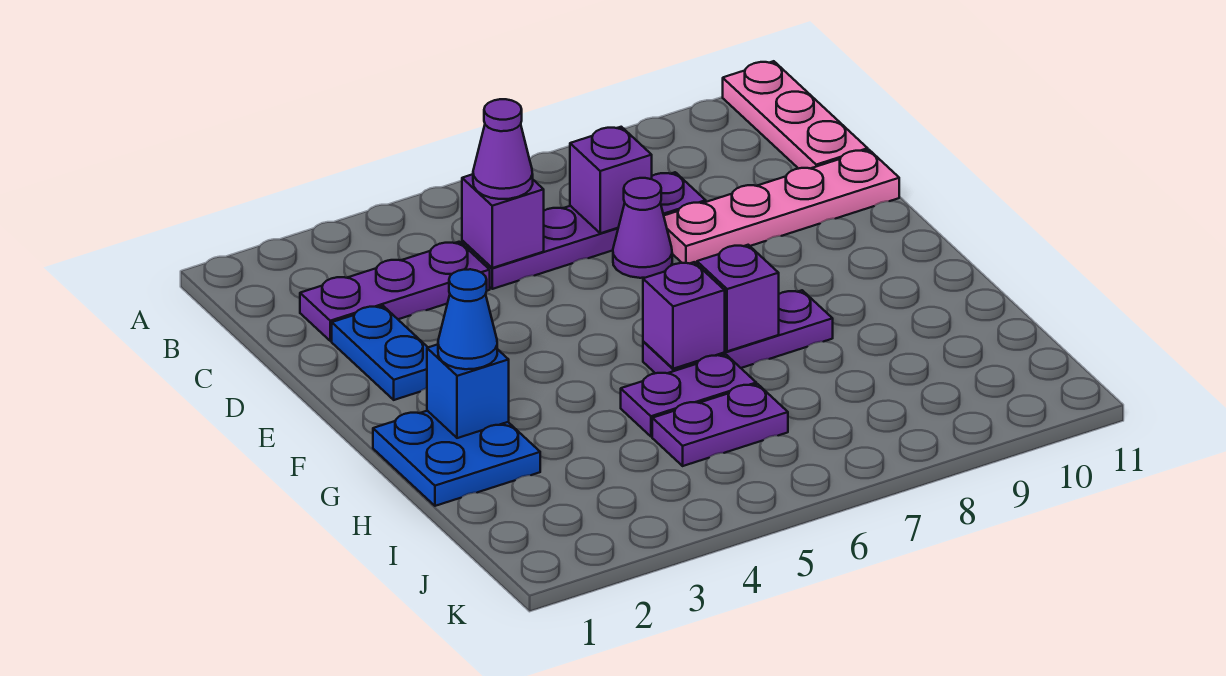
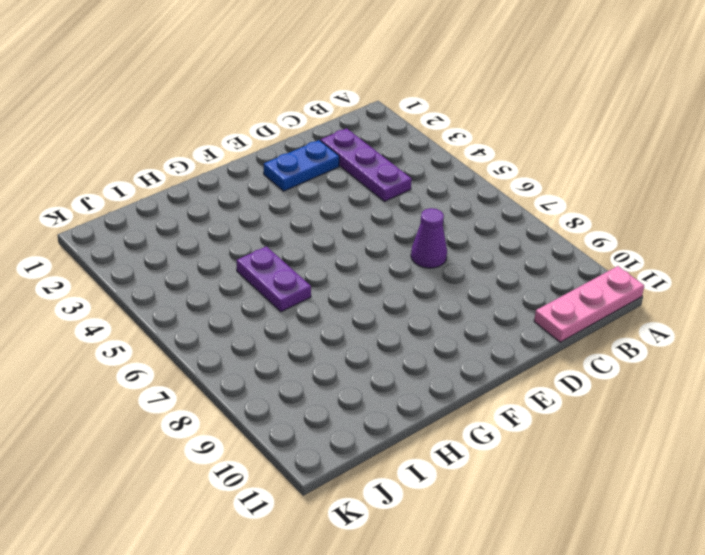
none -> purple 1x4 plate [462,172,706,289]
none -> pink 1x4 plate [664,150,899,264]
none -> blue 2x2 plate [373,411,540,506]

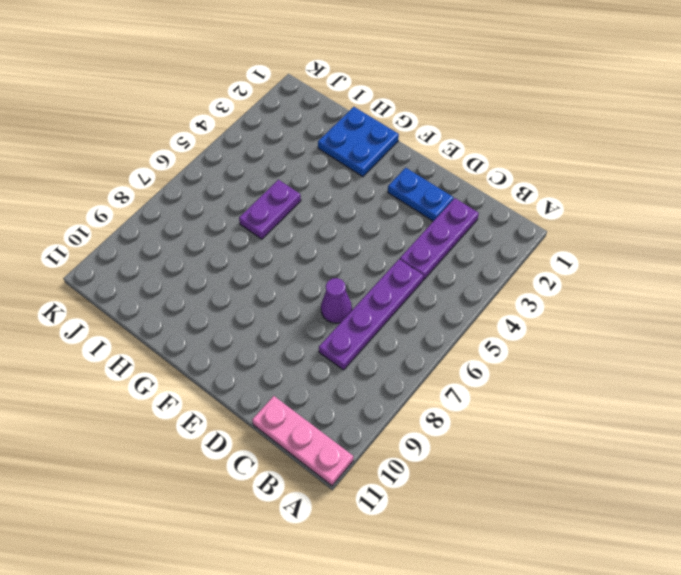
none -> pink 1x4 plate [664,150,899,264]
none -> purple 1x3 plate [643,290,833,373]
none -> purple 1x2 plate [652,384,788,466]

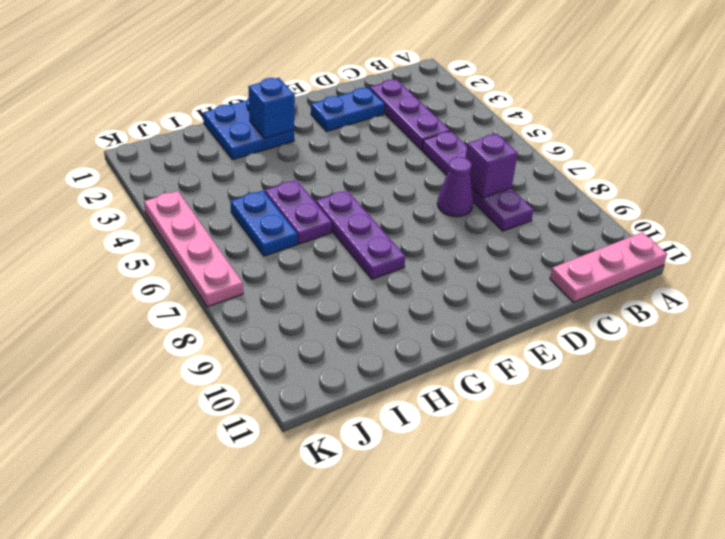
blue 1x2 plate [230,191,297,256] -> purple 1x2 plate [652,384,788,466]
pink 1x4 plate [144,191,243,307] -> pink 1x4 plate moved to [664,150,899,264]
none -> purple 1x1 brick [462,174,544,268]
none -> purple 1x1 brick [643,262,725,369]
none -> purple 1x1 brick [697,245,779,351]

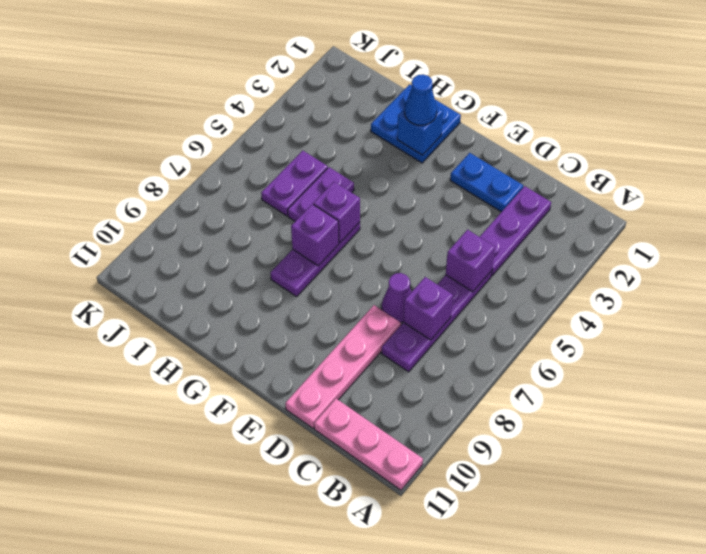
none -> purple 1x1 cone [473,99,533,199]

